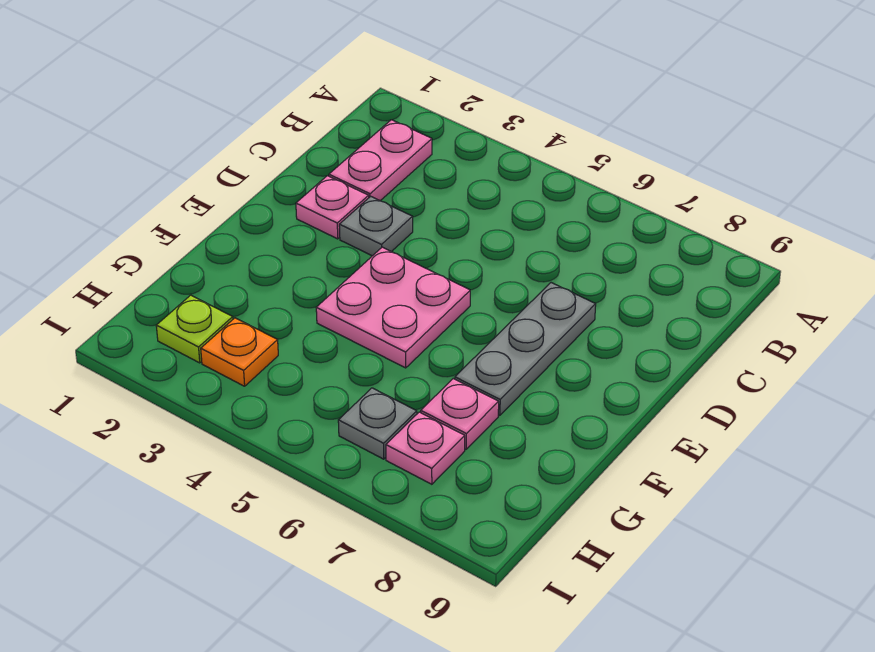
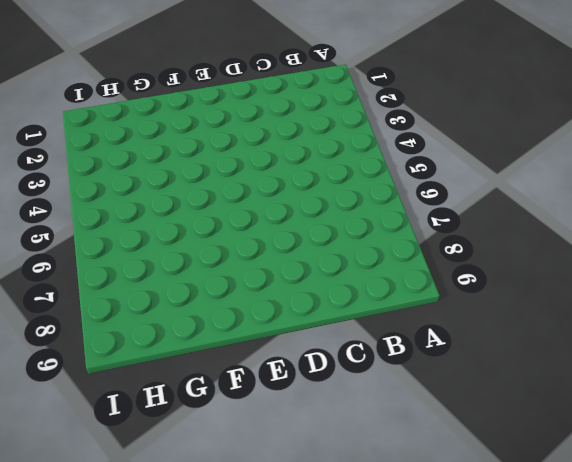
none -> pink 1x2 plate [329,120,432,201]
none -> pink 1x1 plate [296,176,369,239]

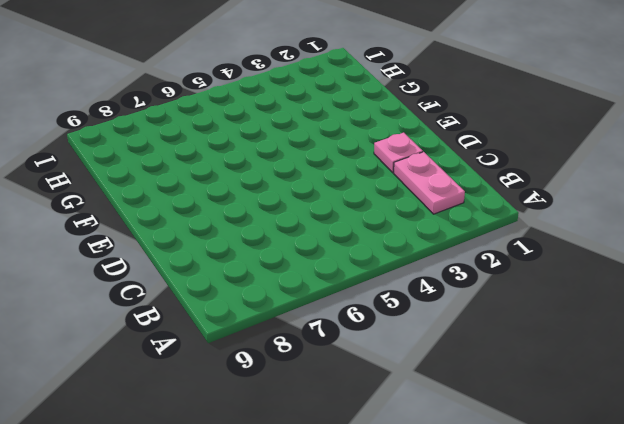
none -> grey 1x1 plate [339,196,413,256]
none -> grey 1x3 plate [455,283,596,415]

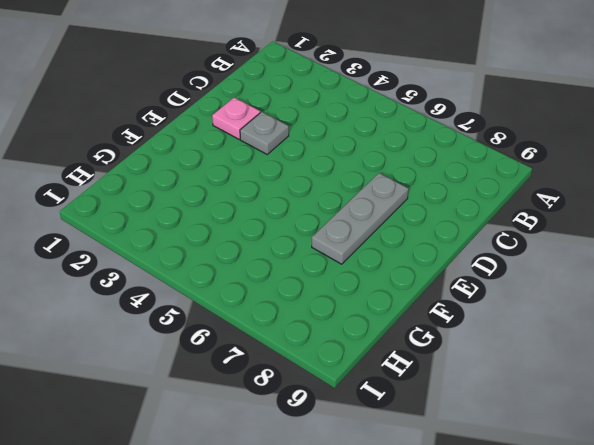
none -> pink 1x2 plate [329,120,432,201]
none -> pink 2x2 plate [316,247,470,368]

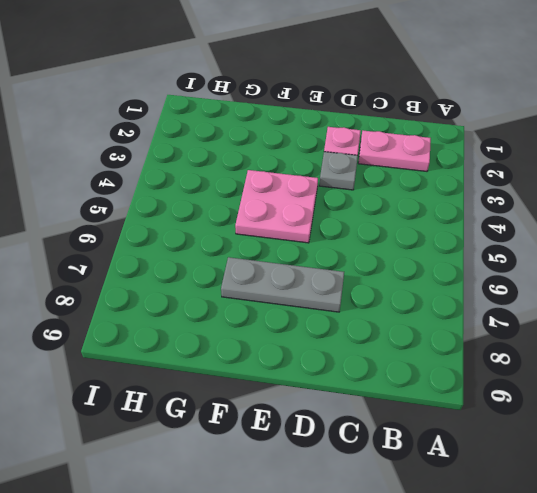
none -> pink 1x1 plate [421,379,499,449]
none -> lime 1x1 plate [156,295,233,363]

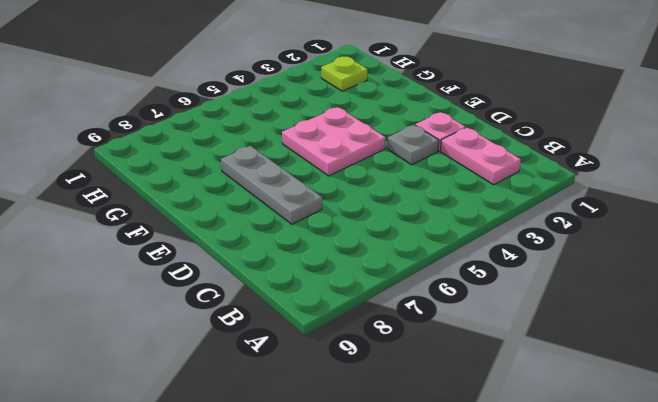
none -> pink 1x1 plate [421,379,499,449]
none -> orange 1x1 plate [201,318,278,386]

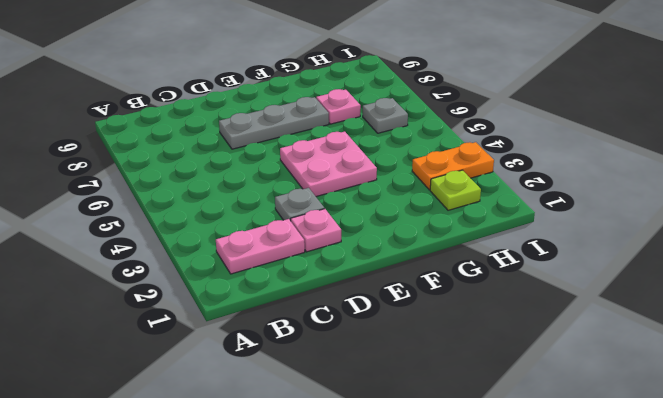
orange 1x2 plate [412,142,494,190] -> orange 1x1 plate [201,318,278,386]
none -> pink 1x1 plate [386,412,465,484]

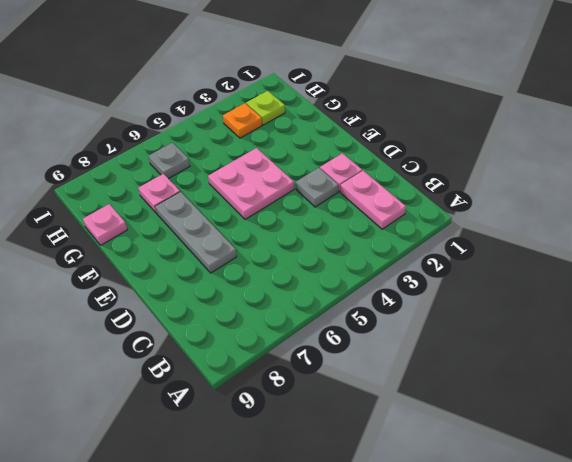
pink 1x1 plate [83,204,127,245] -> pink 1x1 plate moved to [386,412,465,484]

